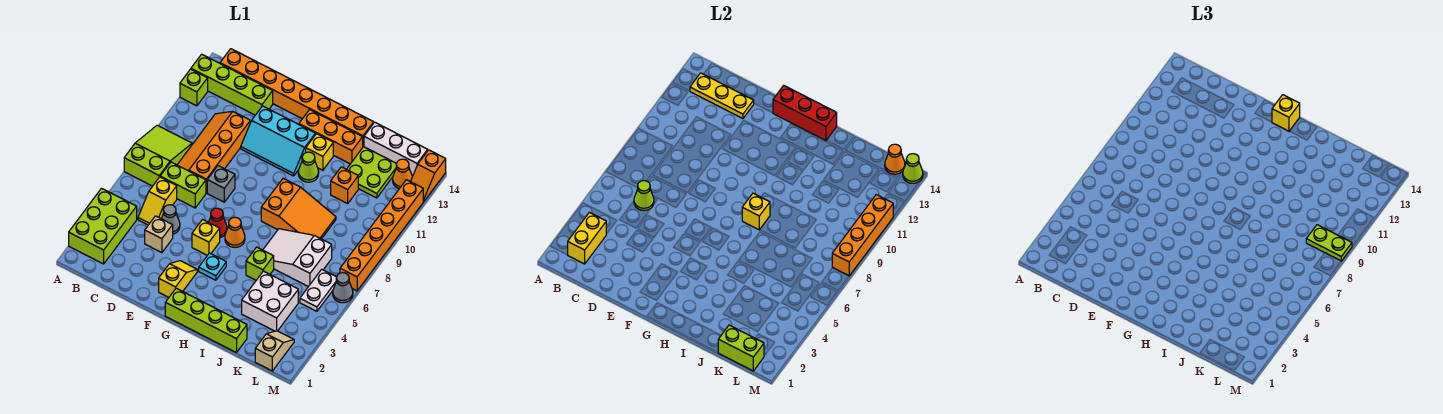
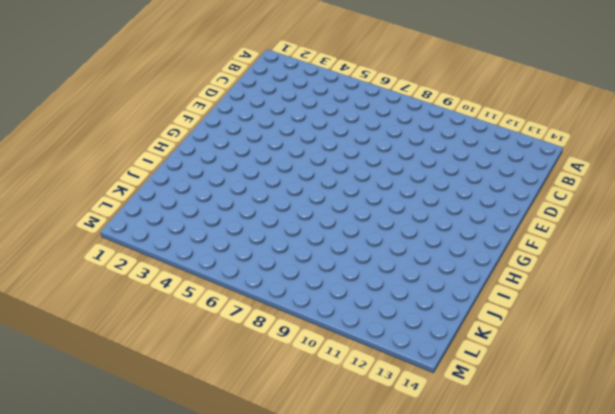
none -> lime 2x3 brick [69,188,137,264]
none -> lime 2x3 slope [124,125,192,186]
none -> lime 1x1 brick [180,69,208,106]
none -> lime 1x4 brick [191,54,273,115]

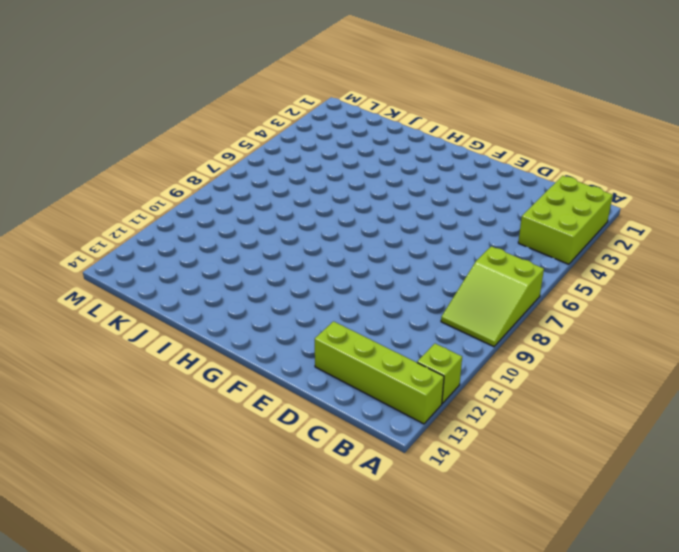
none -> orange 1x8 brick [220,49,374,147]
none -> yellow 1x2 slope [138,177,177,225]
none -> lime 1x2 brick [160,162,206,208]
none -> orange 2x4 slope [177,111,250,193]

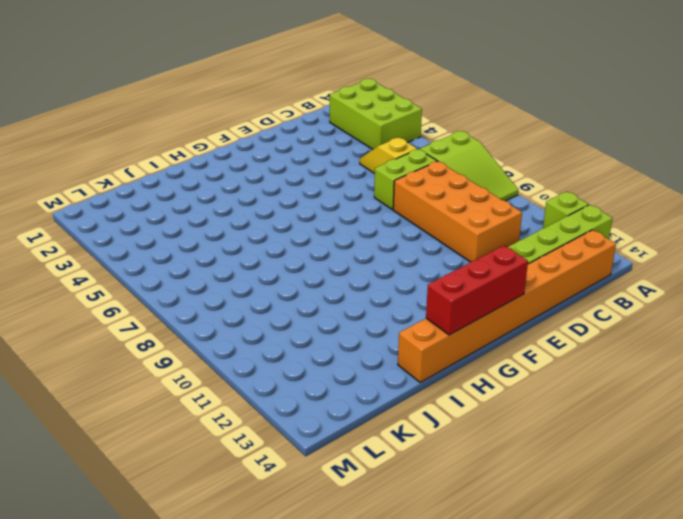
orange 2x4 brick [393,162,522,262] -> orange 2x4 slope [177,111,250,193]
none -> tan 1x1 brick [145,216,173,253]
none -> grey 1x1 cone [161,205,180,234]
none -> grey 1x1 brick [207,166,235,202]
none -> cyan 2x3 slope [241,106,315,176]

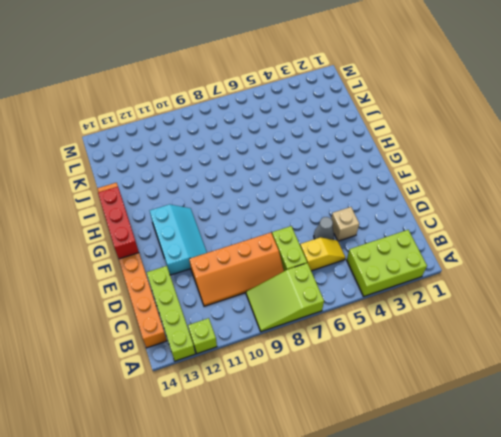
none -> grey 1x1 brick [207,166,235,202]
none -> yellow 1x2 slope [159,261,197,297]
none -> yellow 1x1 brick [192,220,220,255]
none -> red 1x1 cone [209,208,227,238]

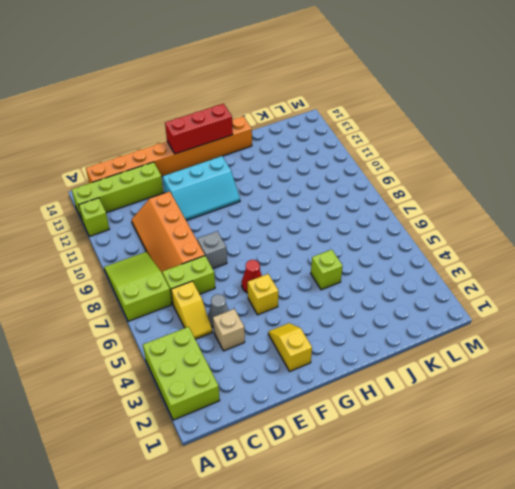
none -> lime 1x4 brick [165,288,247,353]
none -> cyan 1x1 plate [199,253,226,280]
none -> orange 1x1 cone [225,217,245,247]
none -> orange 1x3 brick [299,110,363,164]

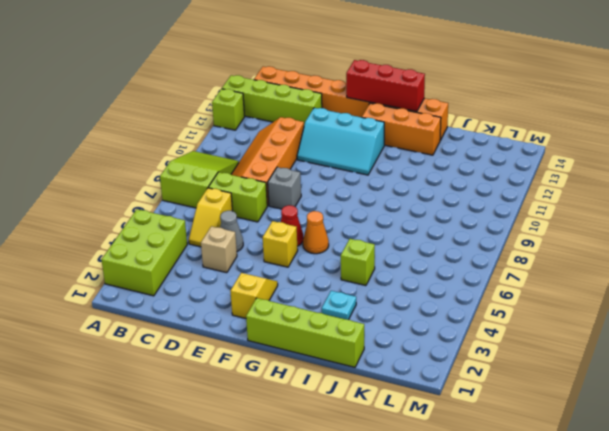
cyan 1x1 plate [322,291,356,320] -> cyan 1x1 plate moved to [199,253,226,280]
none -> orange 2x3 slope [261,178,336,239]
none -> lime 1x1 cone [298,152,319,182]
none -> yellow 1x1 brick [306,134,333,170]
none -> white 2x3 slope [263,229,332,287]

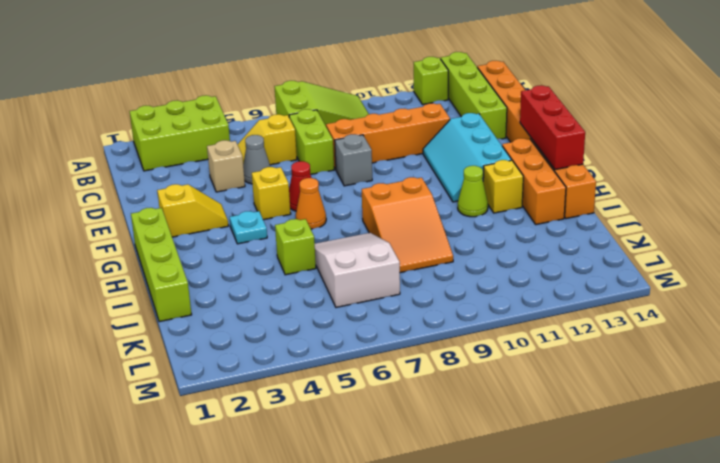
none -> white 2x2 brick [242,271,298,331]
none -> orange 1x1 brick [331,167,358,204]
none -> lime 2x2 plate [347,147,397,198]
none -> white 1x3 brick [364,122,428,175]

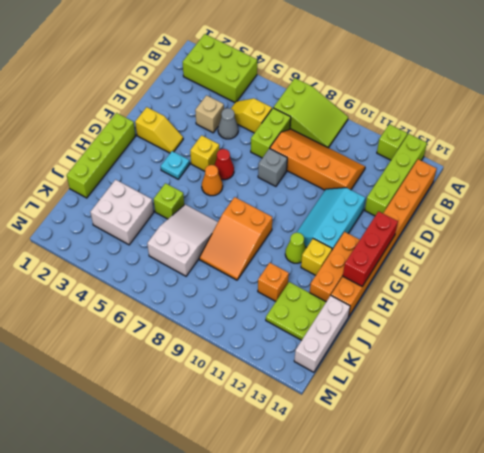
none -> tan 1x2 slope [255,331,294,371]
none -> white 1x2 plate [300,269,337,311]
none -> orange 1x1 cone [393,159,412,189]
none -> grey 1x1 cone [333,273,353,303]

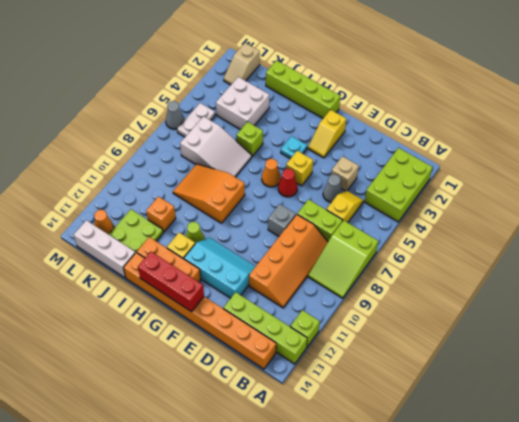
none -> orange 1x6 brick [340,180,423,291]
none -> orange 1x2 slope [411,150,446,201]
none -> yellow 1x2 brick [568,212,606,264]
none -> yellow 1x3 plate [690,73,754,119]

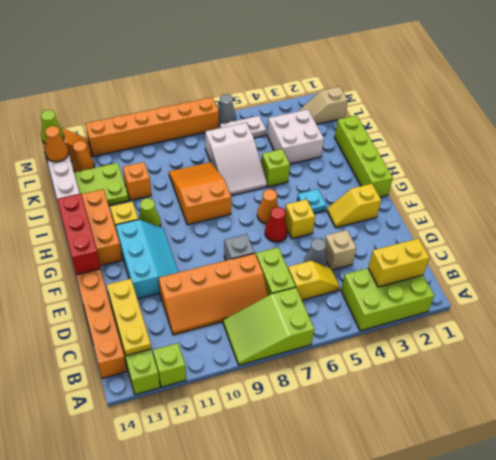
none -> lime 1x1 cone [634,181,654,211]
none -> yellow 1x1 brick [742,193,770,230]
none -> lime 1x2 brick [718,325,764,371]
none -> orange 1x4 brick [832,195,893,276]

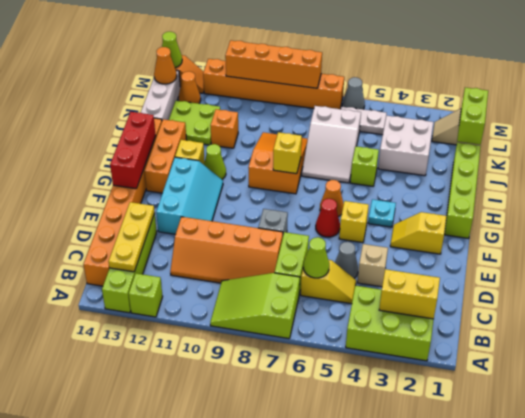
none -> yellow 1x1 brick [1272,95,1300,131]
none -> lime 1x2 plate [1306,225,1352,261]

